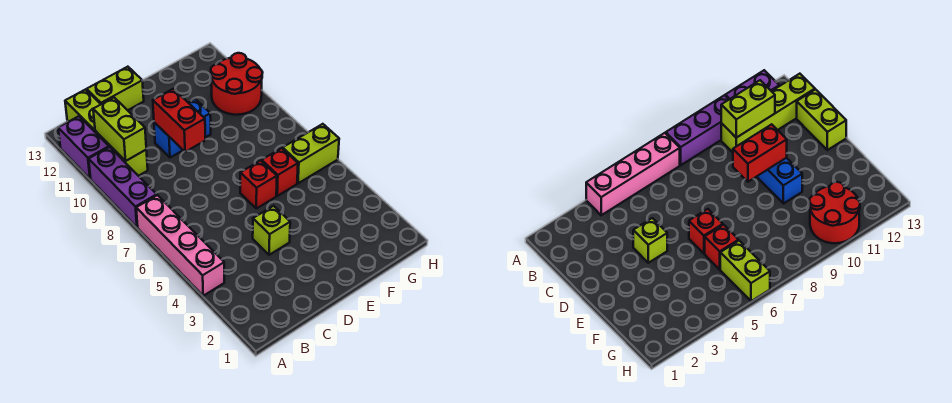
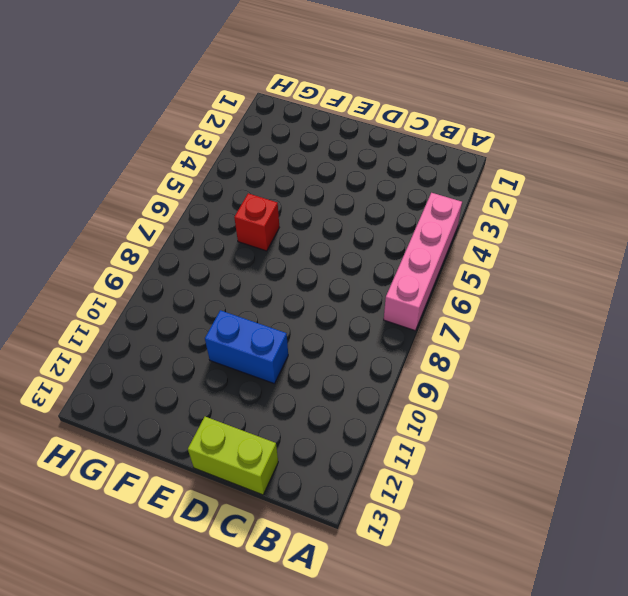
none -> purple 1x3 brick [89,147,157,227]
none -> purple 1x2 brick [58,116,109,179]
none -> lime 1x4 brick [65,90,148,176]

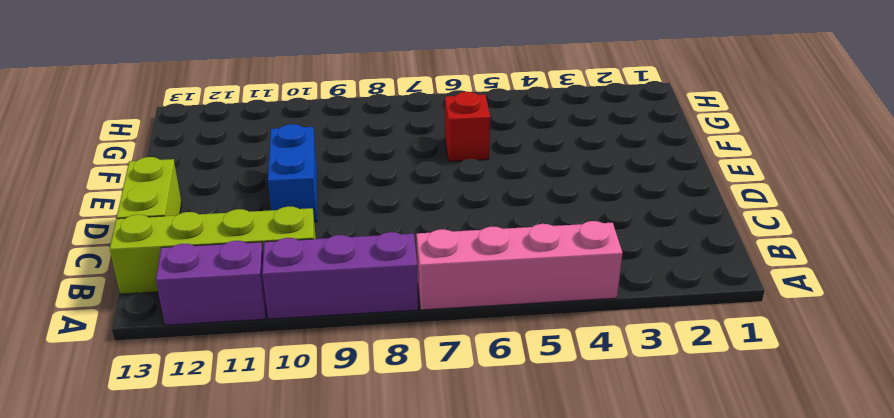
none -> lime 1x1 brick [253,206,290,255]
none -> red 1x1 brick [240,161,277,208]
none -> lime 1x2 brick [283,124,339,183]

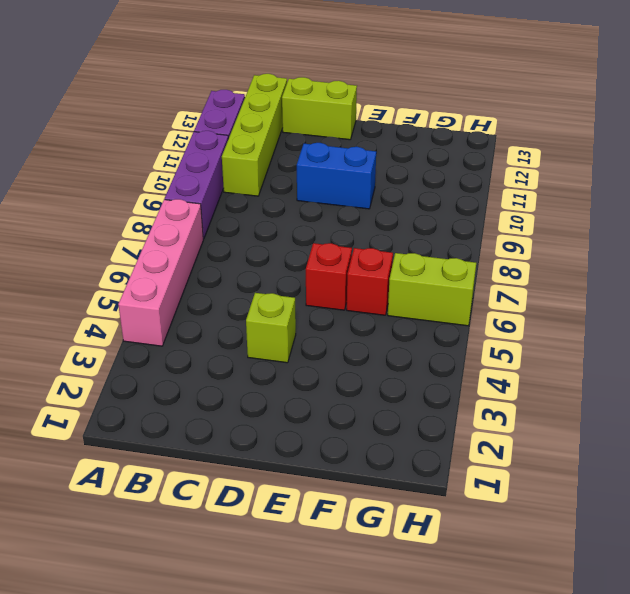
none -> red 2x2 round brick [211,53,263,115]
none -> lime 1x2 brick [93,98,146,161]
none -> red 1x2 brick [153,89,206,152]

